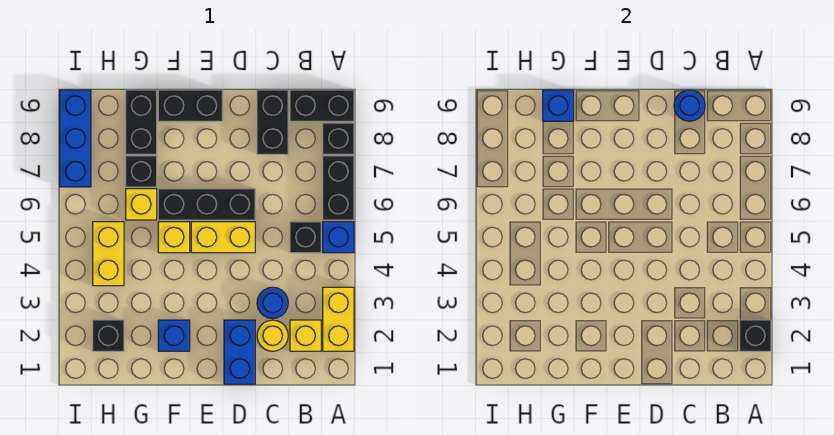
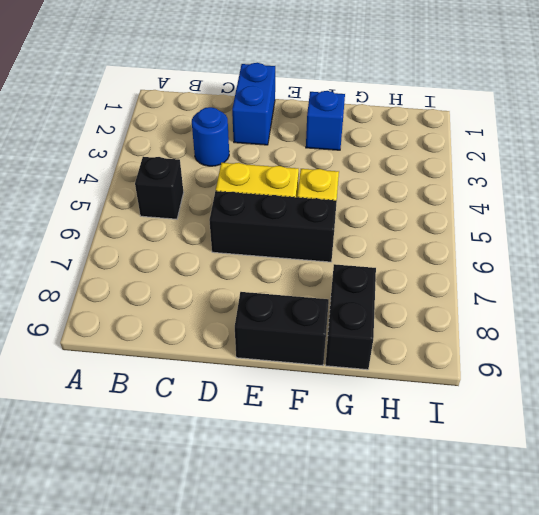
none -> yellow 1x2 brick [323,287,354,351]
none -> blue 1x1 brick [323,222,354,253]
none -> black 1x2 brick [323,156,354,220]

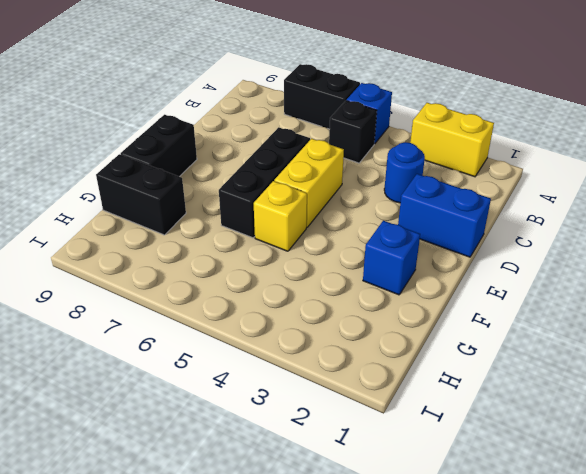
none -> black 1x1 brick [323,123,354,154]
none -> black 1x2 brick [290,90,354,121]
none -> yellow 1x1 brick [290,320,321,351]

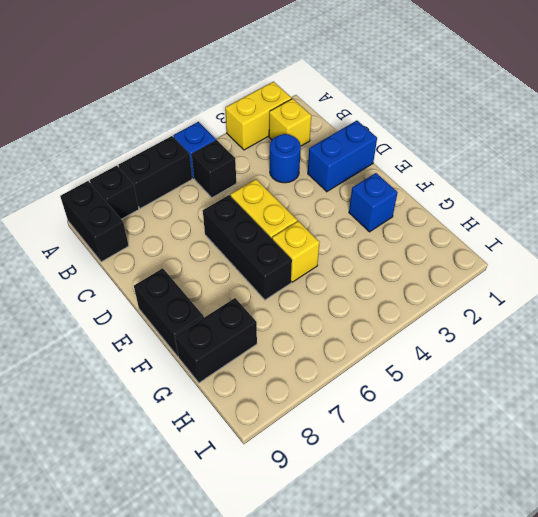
none -> yellow 1x1 round brick [257,320,288,351]
none -> black 1x2 brick [257,90,288,154]
none -> yellow 1x1 brick [126,189,157,220]

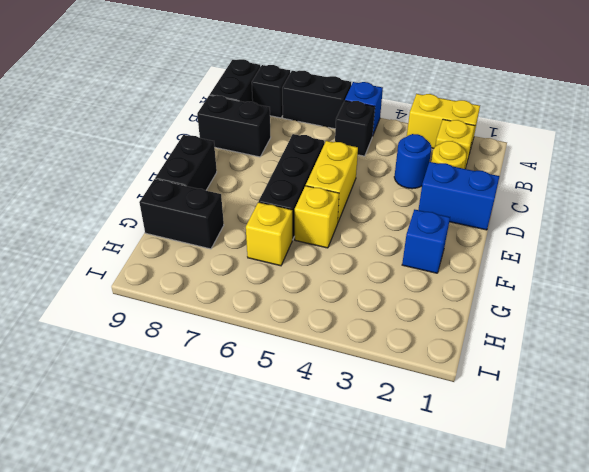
none -> black 1x1 brick [126,156,157,187]
none -> black 1x1 brick [93,320,124,351]
none -> yellow 1x2 brick [93,222,124,286]

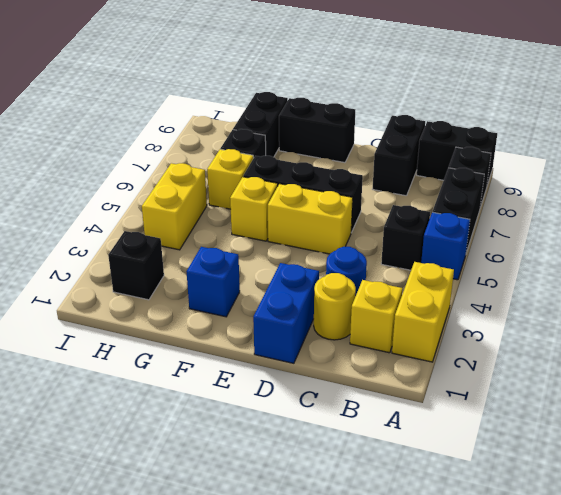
none -> blue 1x3 brick [60,90,91,187]
none -> black 1x1 brick [740,320,771,351]
none -> blue 1x1 round brick [674,90,705,121]

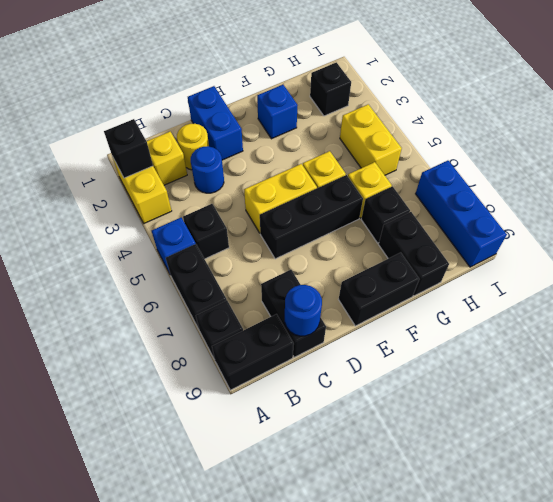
none -> blue 1x1 brick [543,90,574,121]

